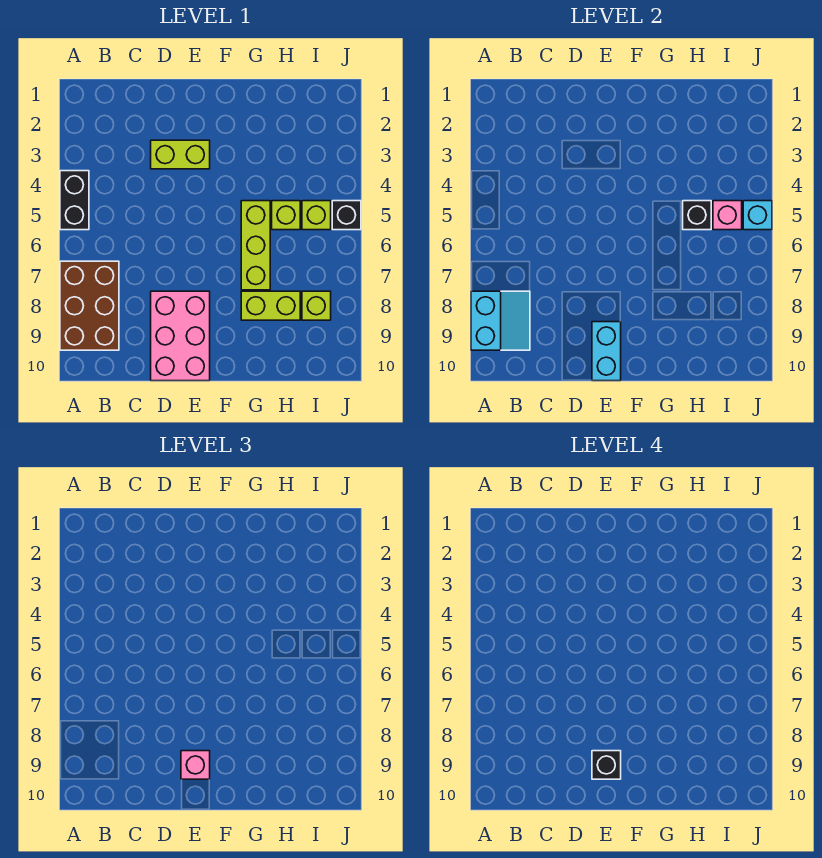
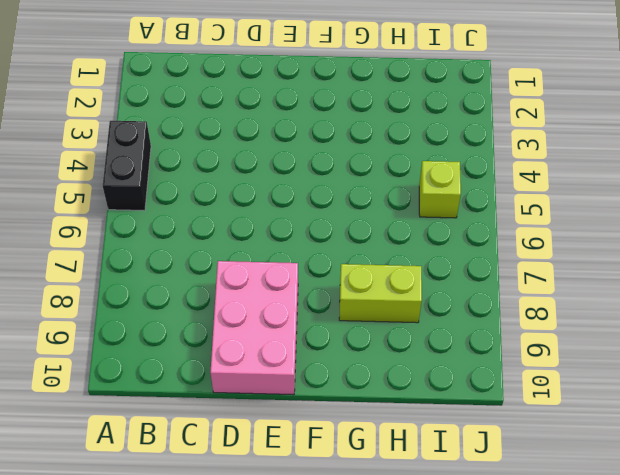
none -> brown 2x3 brick [60,261,119,350]
none -> lime 1x2 brick [151,140,210,169]
none -> lime 1x3 brick [241,201,270,290]

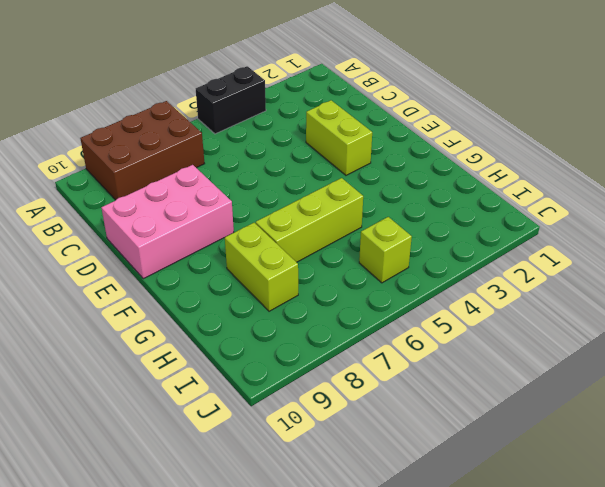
none -> lime 1x1 brick [272,201,300,230]
none -> lime 1x1 brick [302,291,331,320]
none -> black 1x1 brick [332,201,361,230]

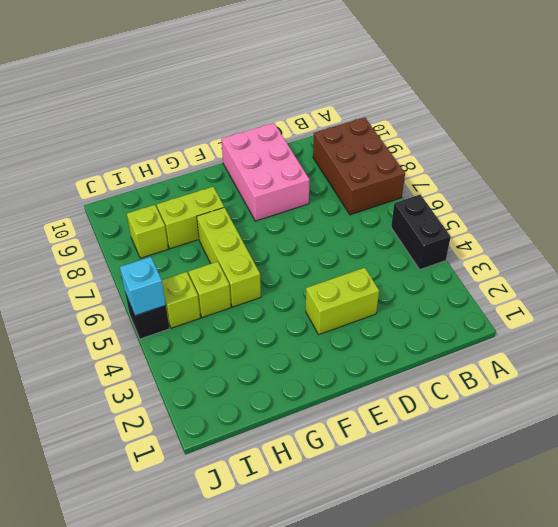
none -> cyan 2x2 slope [471,291,530,350]
none -> cyan 1x2 brick [592,322,621,381]
none -> black 1x1 brick [683,201,711,230]

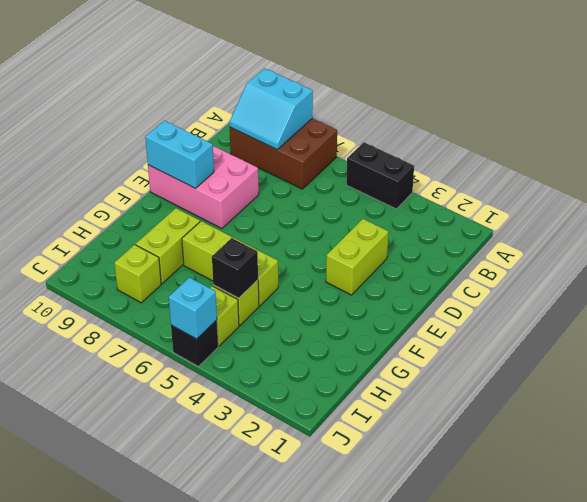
none -> pink 1x1 brick [713,201,742,230]
none -> pink 1x1 brick [181,751,210,779]
none -> black 1x1 brick [592,751,621,779]

